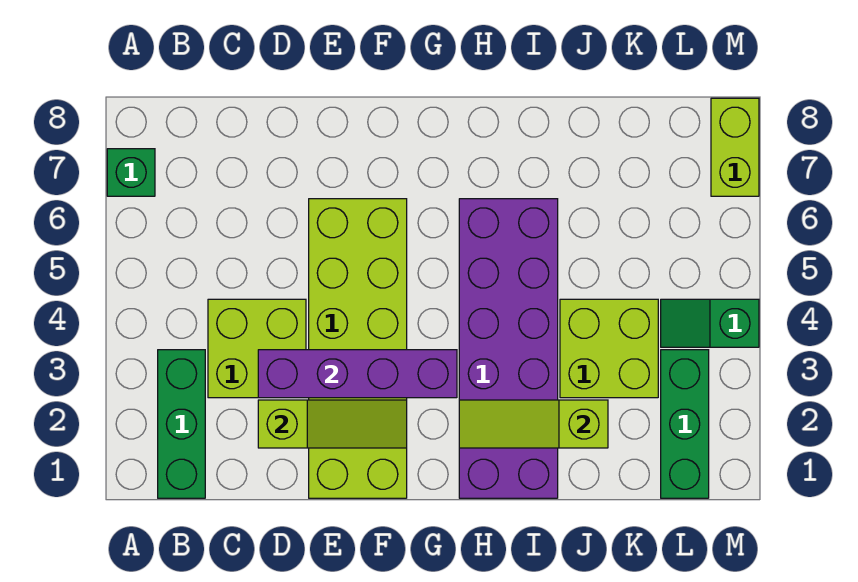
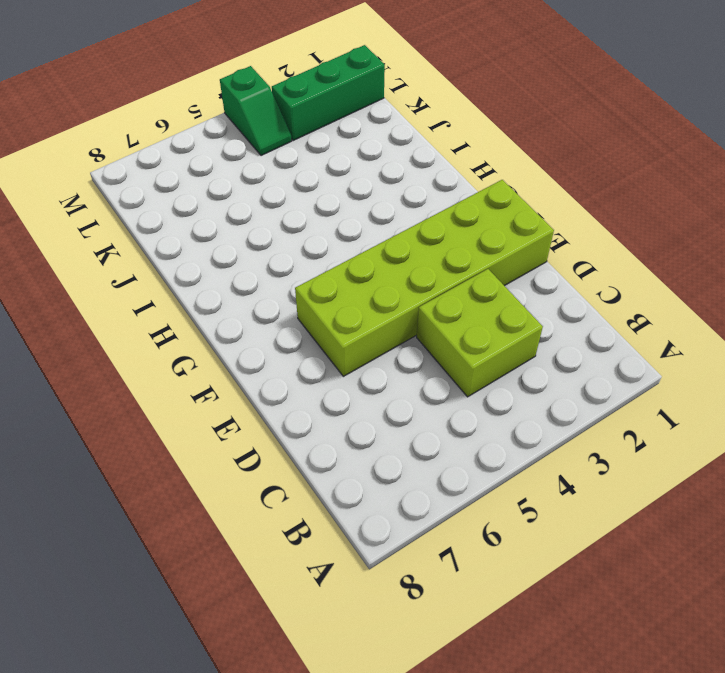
none -> green 1x1 brick [107,149,155,196]
none -> green 1x3 brick [158,350,205,498]
none -> purple 2x6 brick [459,199,558,498]

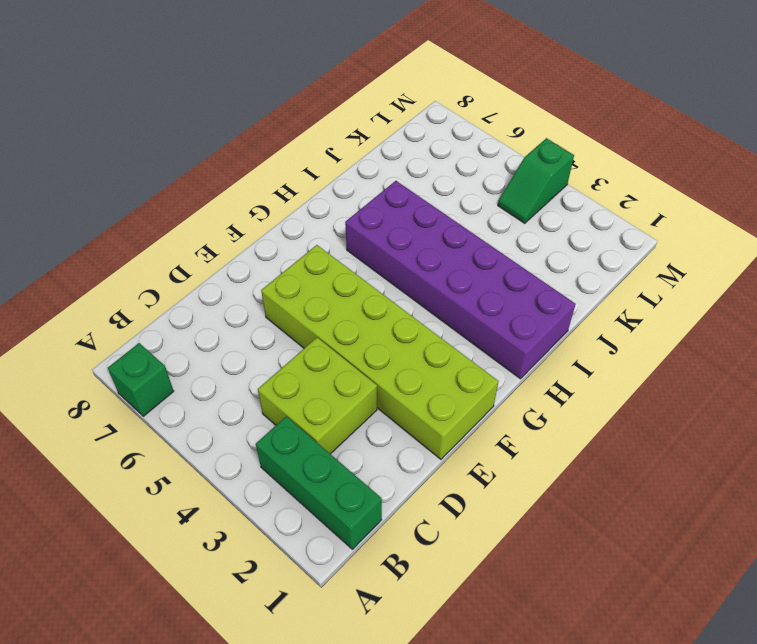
none -> lime 2x2 brick [560,299,658,398]
none -> green 1x3 brick [661,350,709,498]
none -> lime 1x2 brick [711,98,759,196]

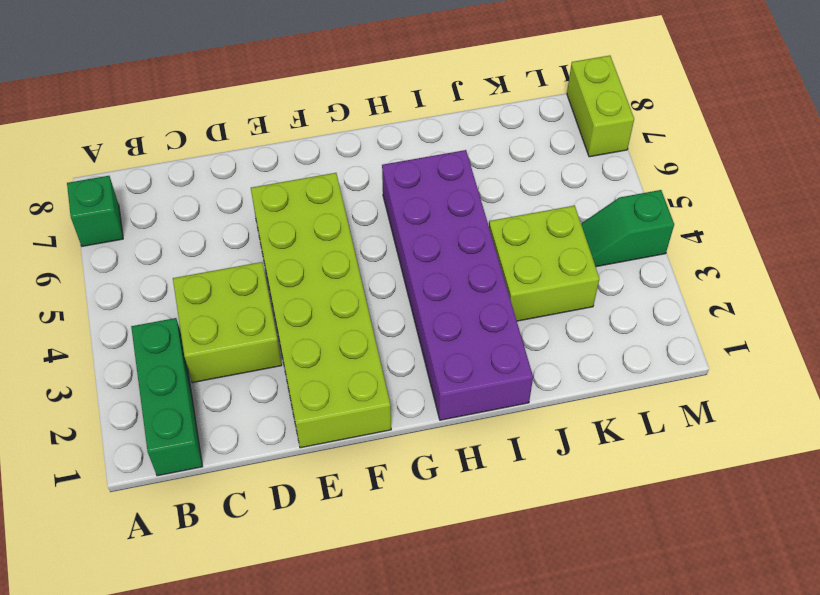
none -> green 1x3 brick [661,350,709,498]
none -> lime 1x3 slope [258,400,407,448]
none -> purple 1x4 brick [258,350,457,398]

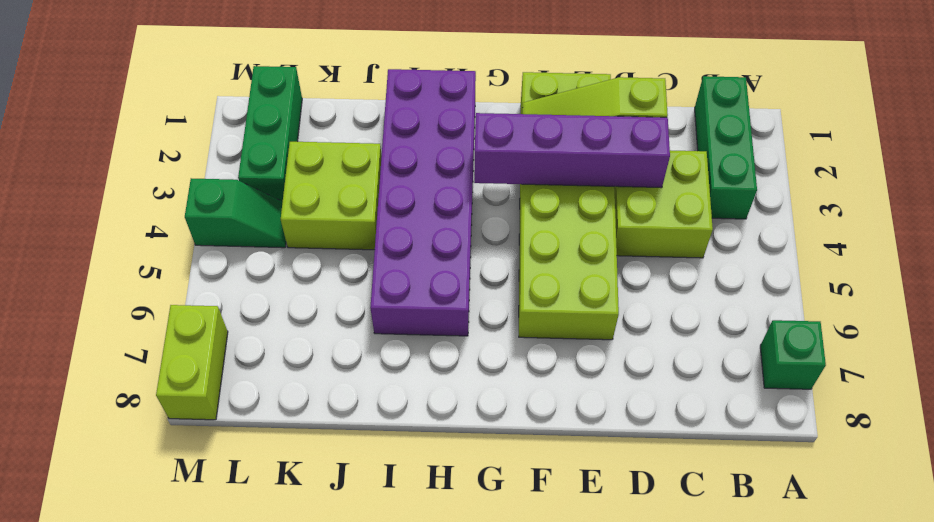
none -> lime 1x3 slope [459,400,608,448]

